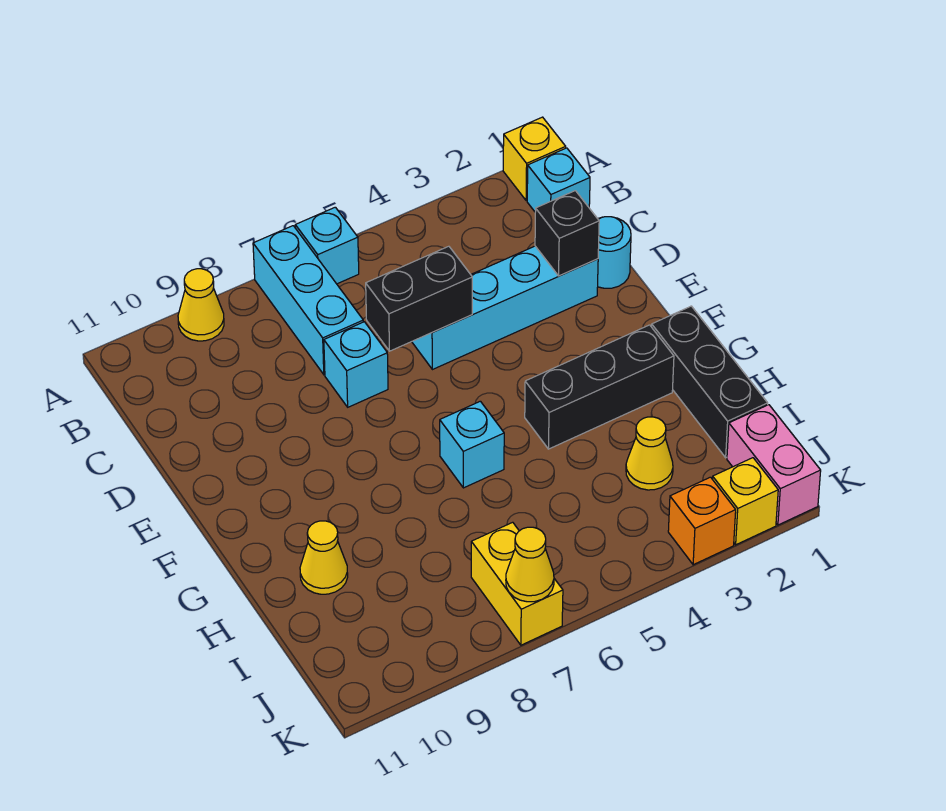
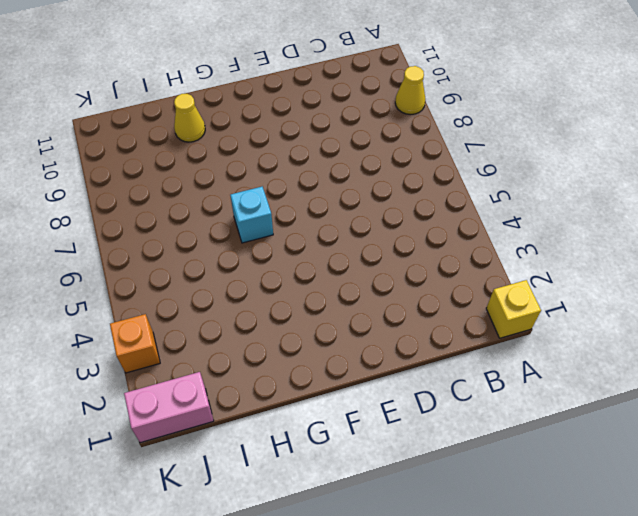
none -> cyan 1x1 brick [295,207,359,284]
none -> cyan 1x3 brick [253,226,363,375]
none -> cyan 1x1 brick [527,148,590,212]

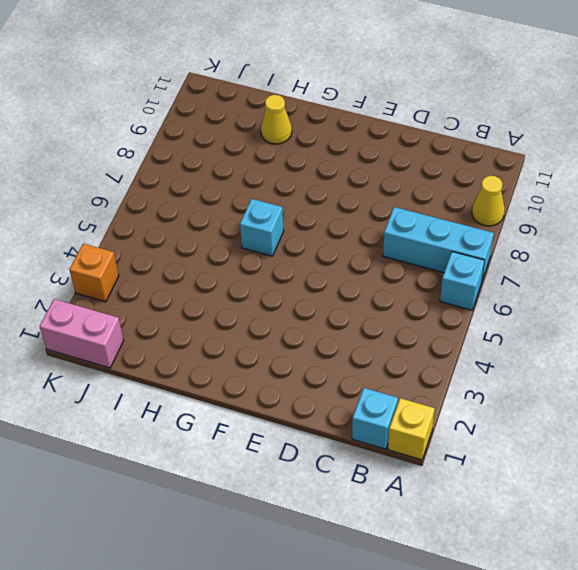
none -> cyan 1x1 round brick [598,217,631,288]
none -> cyan 1x4 brick [412,246,598,370]
none -> cyan 1x1 brick [324,322,388,407]

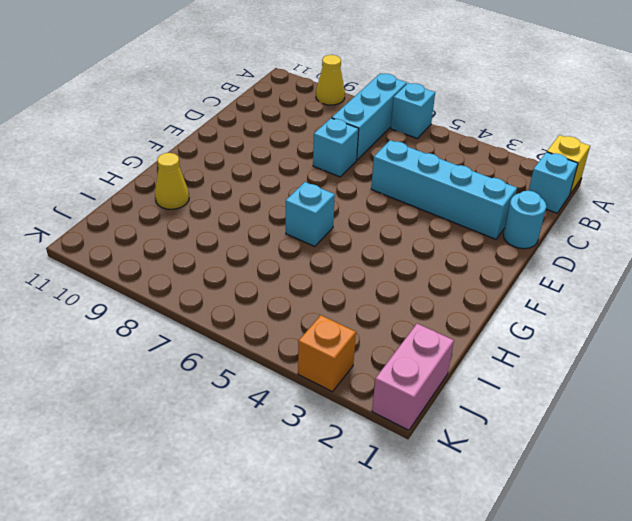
none -> black 1x3 brick [652,306,768,458]
none -> black 1x3 brick [525,325,674,449]
none -> yellow 1x1 cone [626,417,673,490]

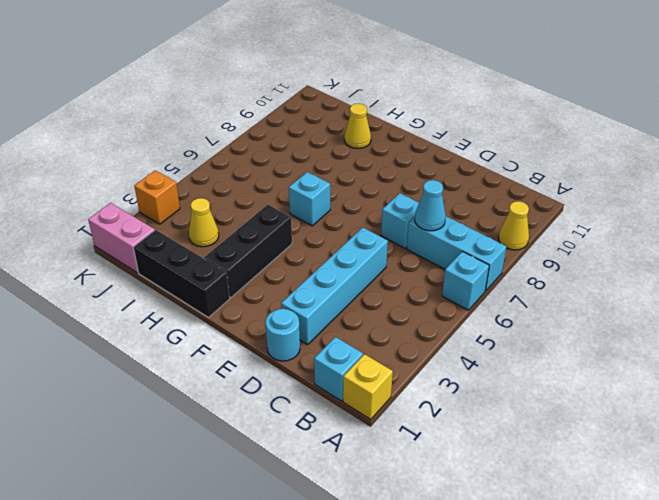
cyan 1x1 cone [415,180,446,231] -> none
none -> yellow 1x2 brick [471,522,563,645]
none -> yellow 1x1 brick [713,458,778,545]
none -> black 1x1 brick [535,191,599,276]

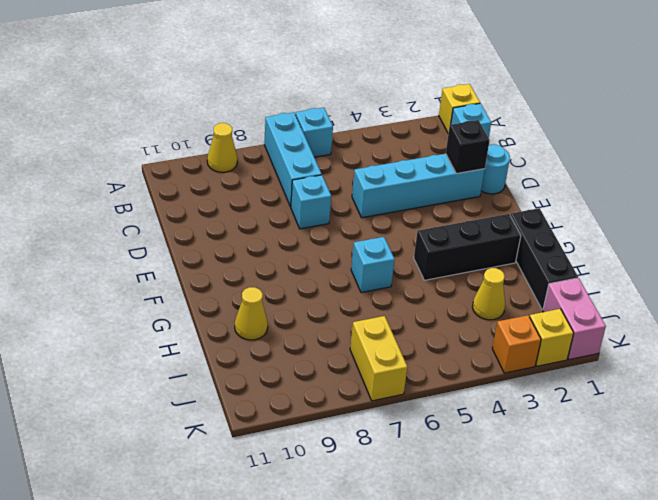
none -> black 1x2 brick [366,246,472,351]
none -> yellow 1x1 cone [506,527,554,602]

